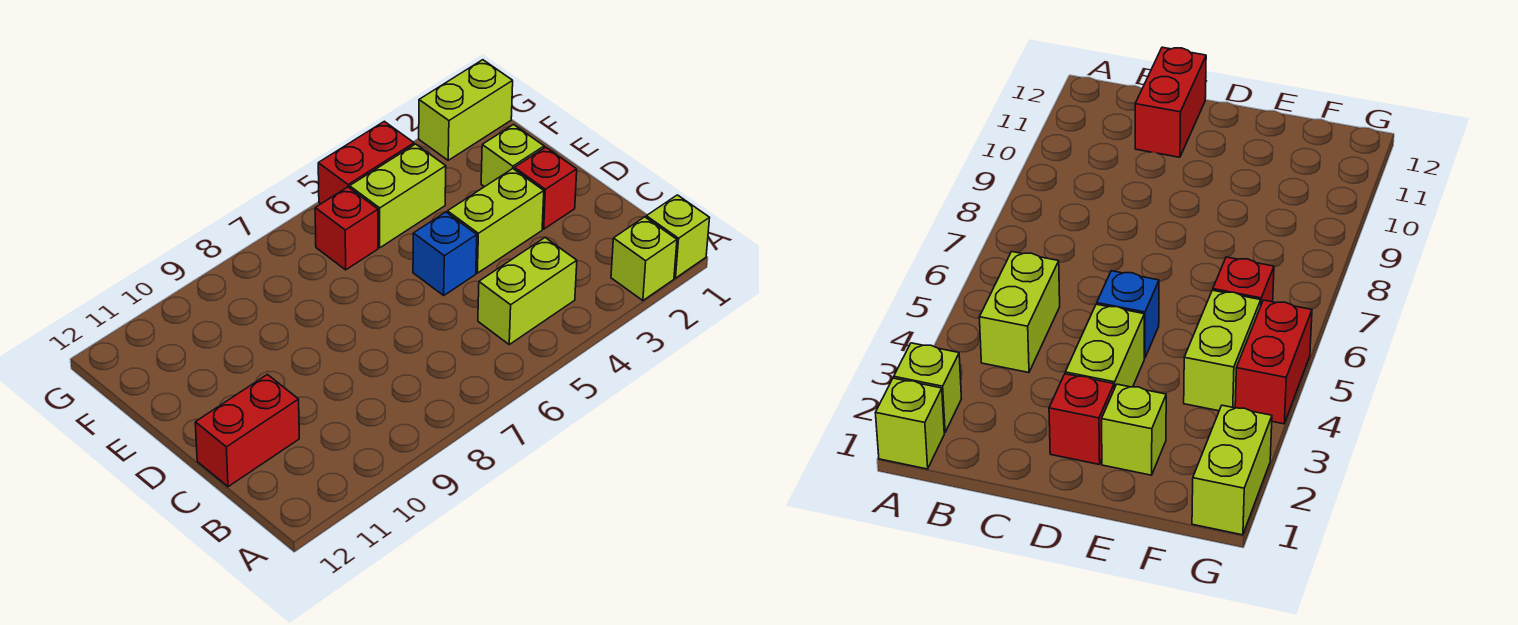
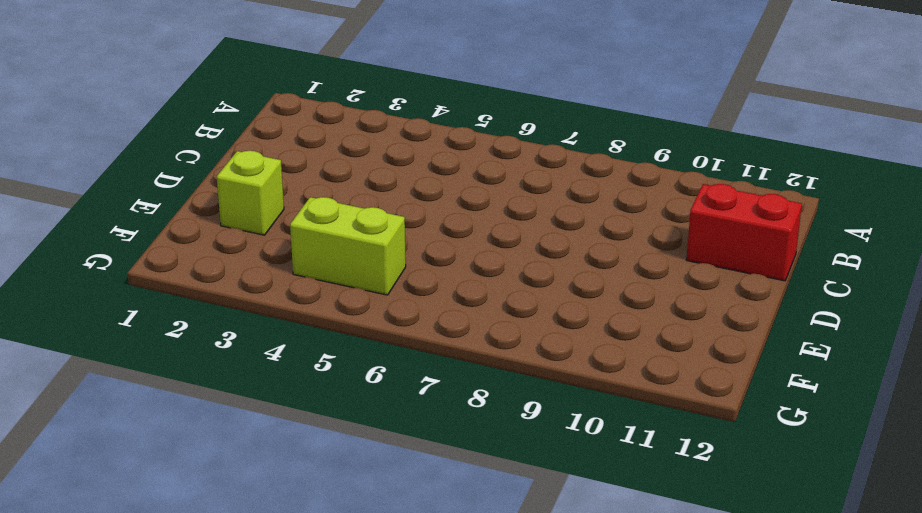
none -> lime 1x1 brick [646,195,709,278]
none -> lime 1x1 brick [611,217,677,301]
none -> lime 1x2 brick [478,238,577,344]

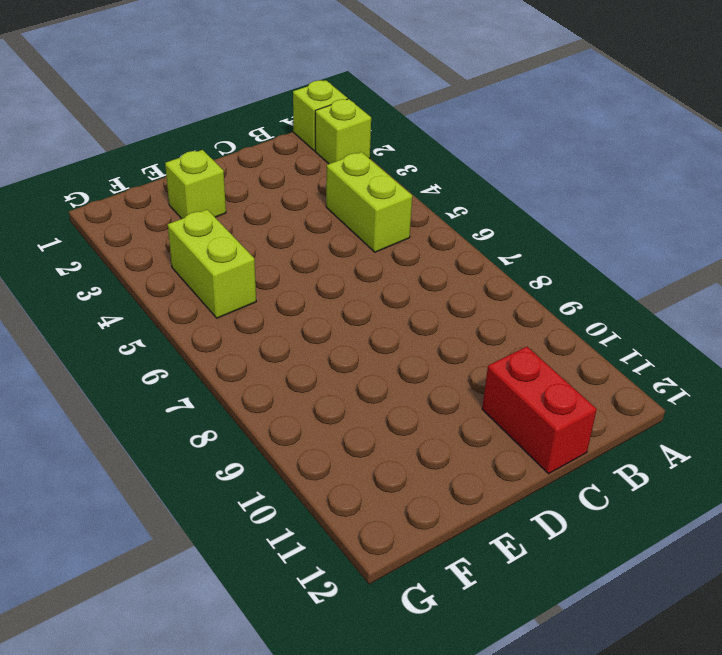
none -> red 1x1 brick [514,147,577,229]
none -> lime 1x2 brick [447,169,544,273]
none -> blue 1x1 brick [413,212,477,295]

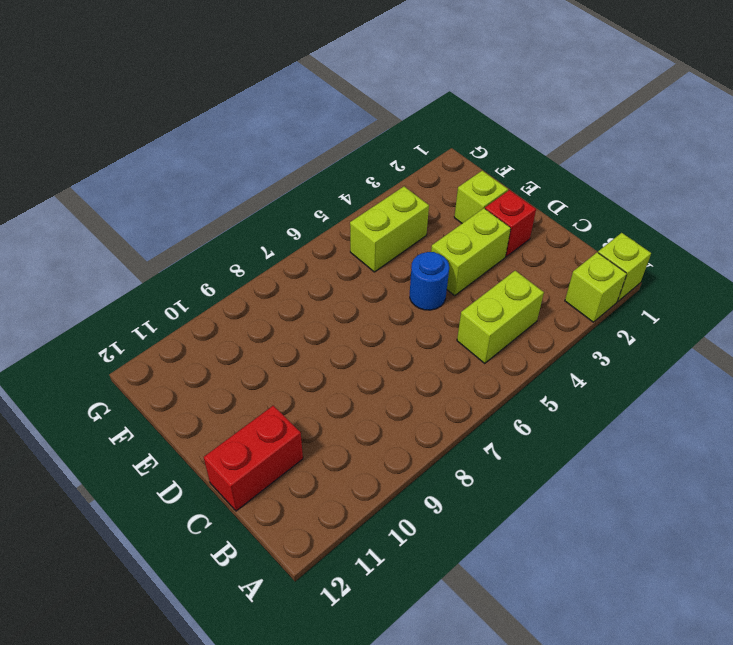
blue 1x1 round brick [410,252,449,310] -> blue 1x1 brick [413,212,477,295]
none -> red 1x1 brick [315,187,378,270]
none -> lime 1x2 brick [419,60,513,160]
none -> red 1x2 brick [318,121,414,204]

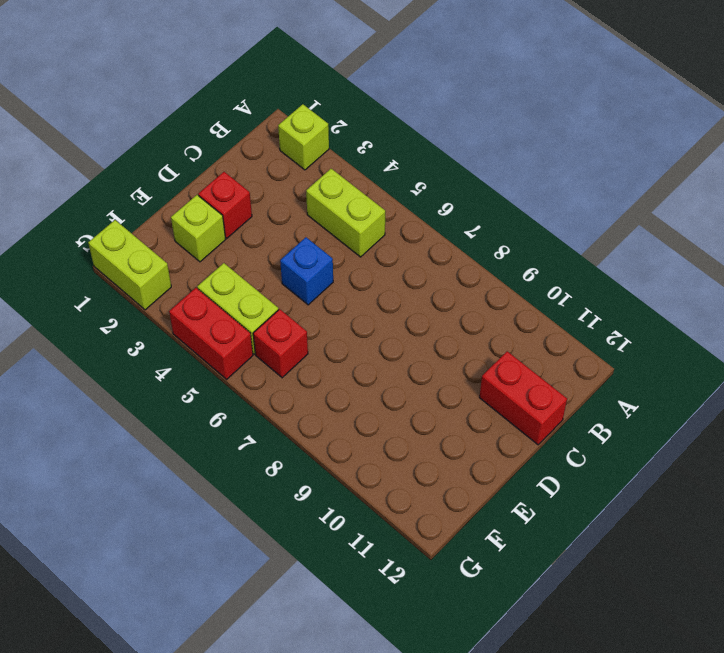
none -> lime 1x1 brick [646,195,709,278]
none -> lime 1x2 brick [447,169,544,273]

